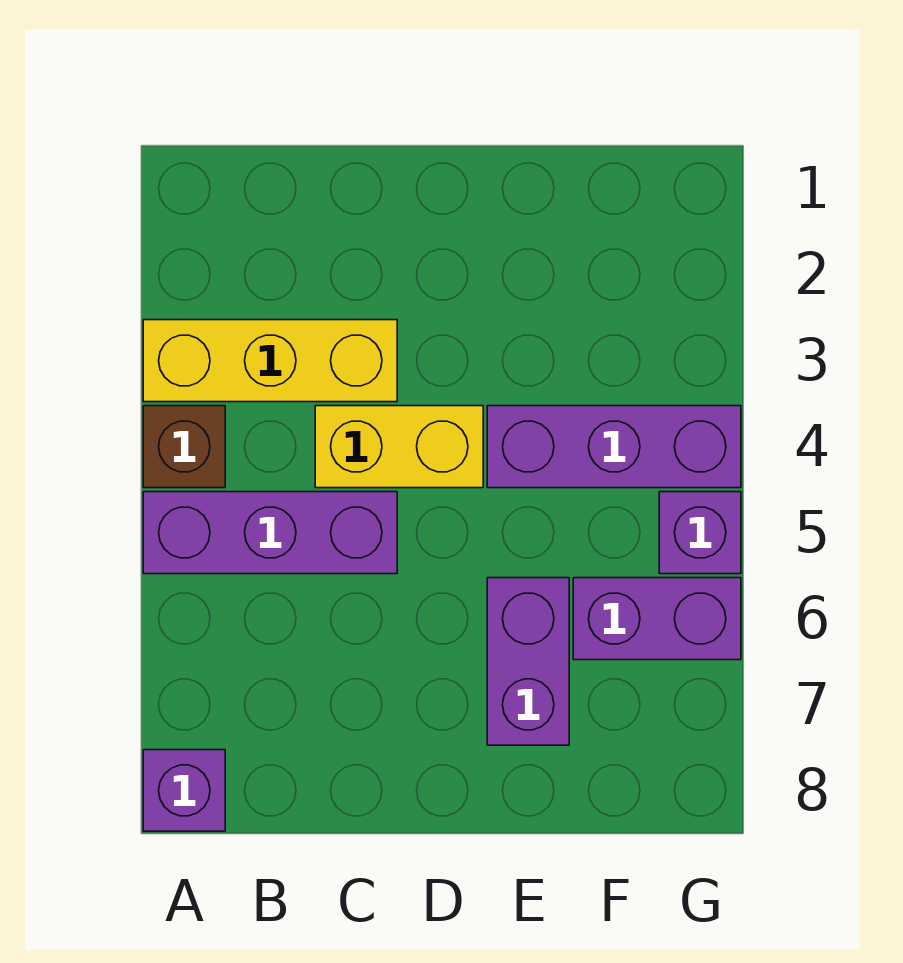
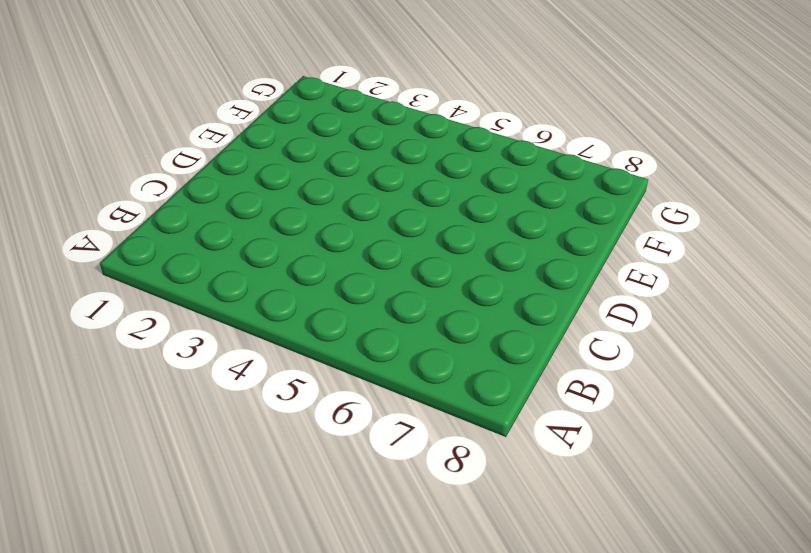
none -> yellow 1x3 brick [143,320,397,402]
none -> brown 1x1 brick [143,406,225,488]

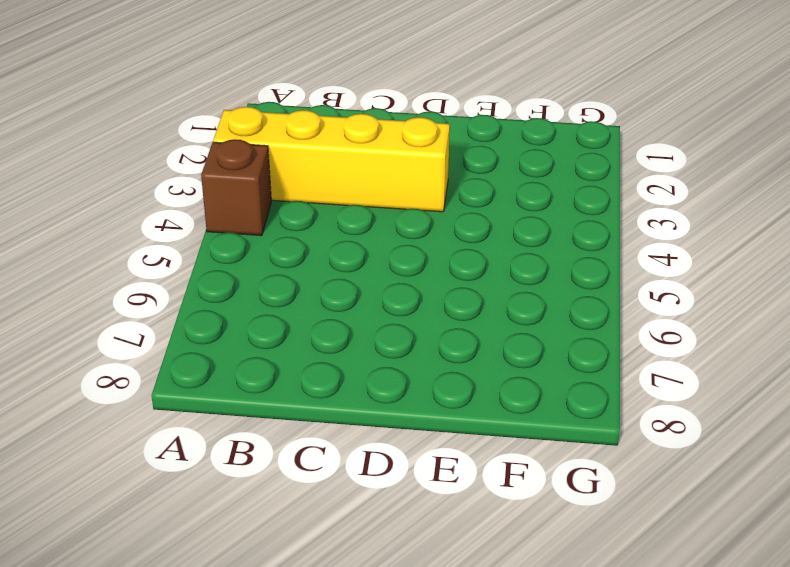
yellow 1x4 brick [213,107,450,212] -> yellow 1x3 brick [143,320,397,402]
none -> purple 1x3 brick [143,492,397,574]
none -> purple 1x1 brick [143,750,225,831]

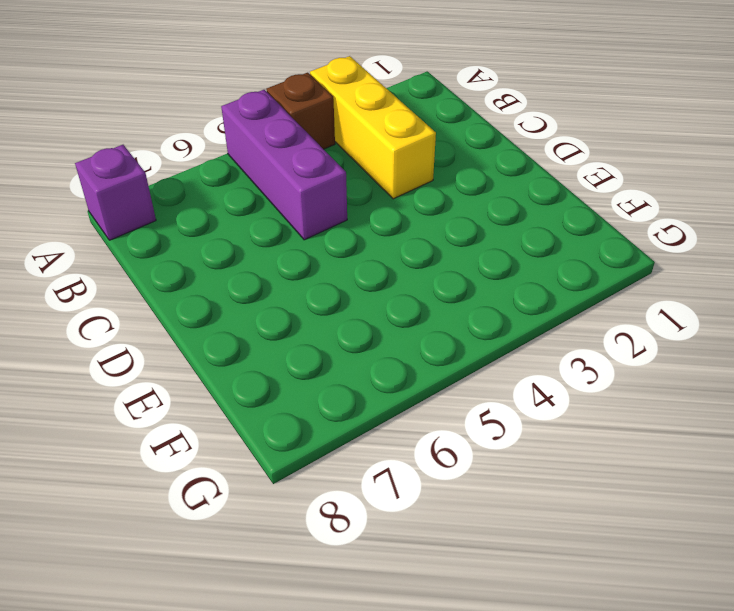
none -> yellow 1x2 brick [315,406,483,488]
none -> purple 1x3 brick [487,406,741,488]

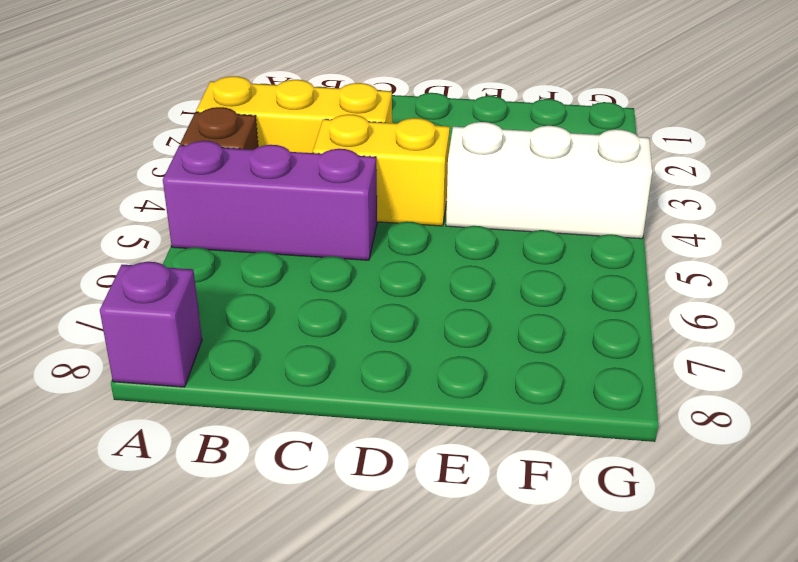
white 1x3 brick [446,122,652,239] -> purple 1x3 brick [487,406,741,488]
none -> purple 1x2 brick [487,578,569,745]
none -> purple 1x2 brick [573,578,741,660]

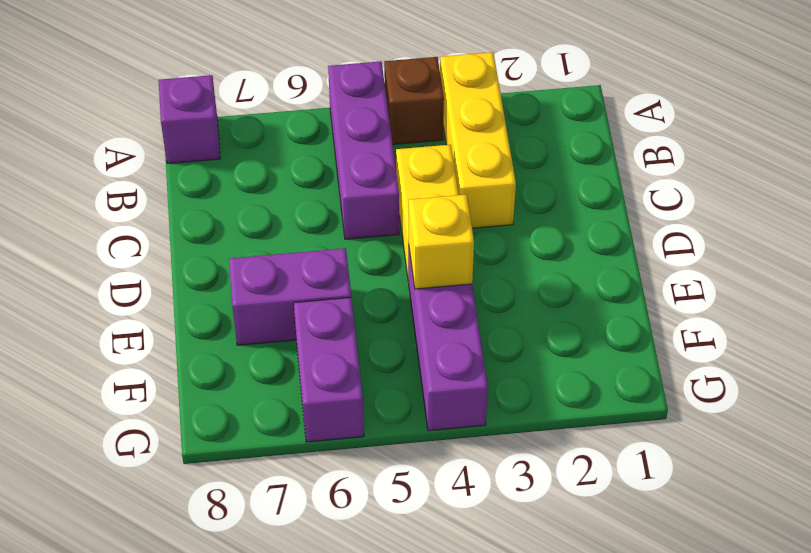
yellow 1x1 brick [408,194,474,289] -> none
none -> purple 1x1 brick [659,492,741,574]

